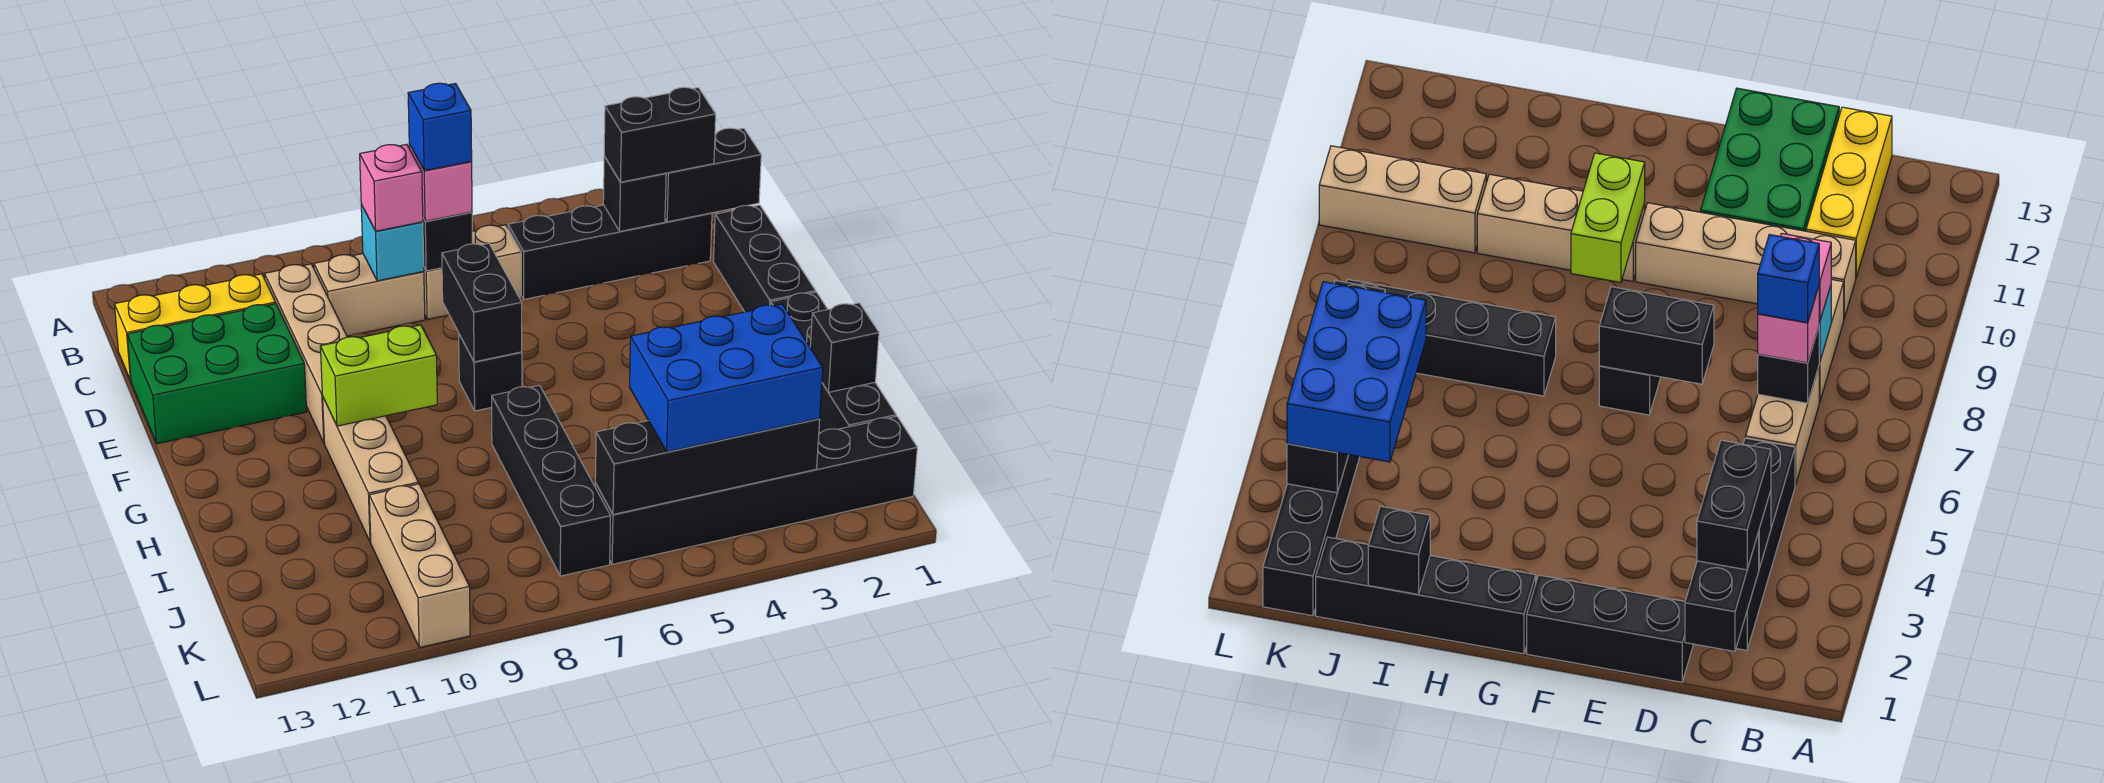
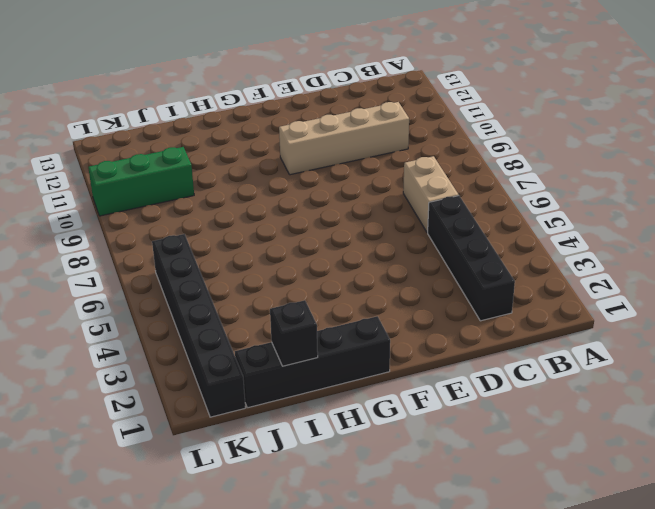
green 1x3 brick [88,147,194,216] -> tan 1x3 brick [369,484,470,648]
none -> tan 1x2 brick [314,254,425,336]
none -> yellow 1x3 brick [115,274,276,381]
none -> black 1x3 brick [713,205,816,312]

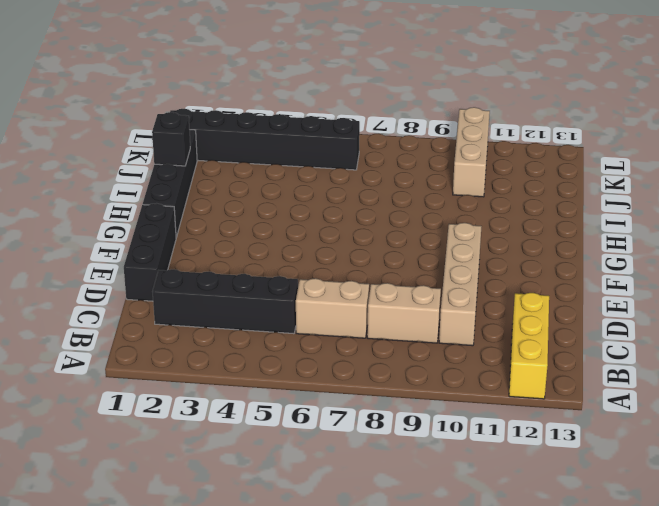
yellow 1x3 brick [509,293,549,399] -> yellow 1x3 brick turned to [115,274,276,381]
none -> green 2x3 brick [127,304,307,444]
none -> black 1x1 brick [459,334,522,411]
none -> tan 1x3 brick [323,398,419,542]

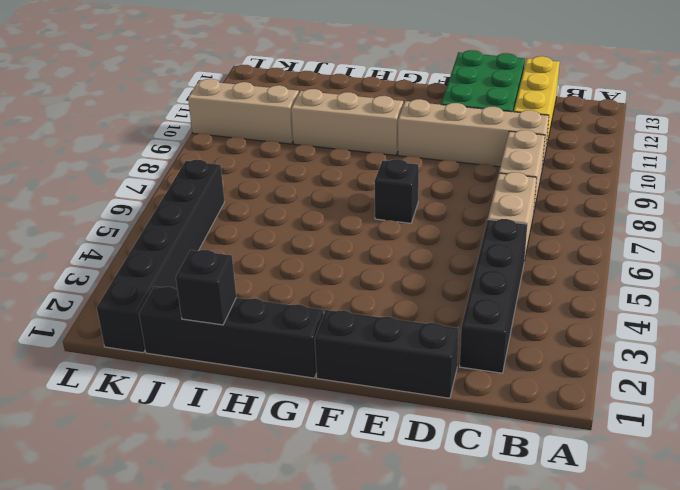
none -> black 1x4 brick [491,385,611,576]
none -> black 1x2 brick [665,128,761,222]
none -> black 1x1 brick [603,156,666,231]

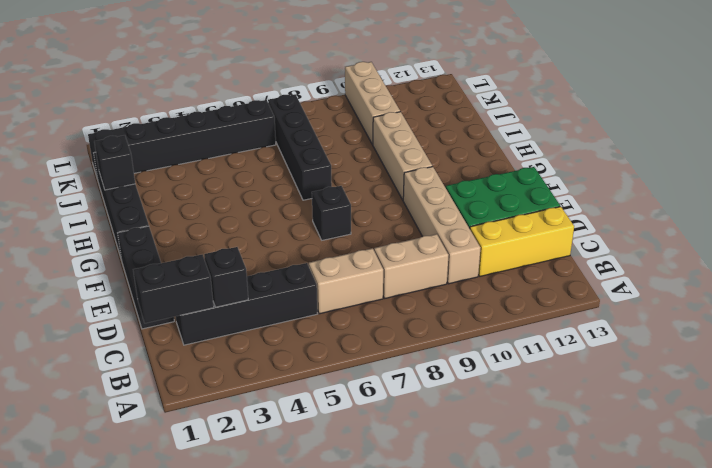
none -> black 1x1 brick [423,212,473,271]
none -> cyan 1x1 brick [361,205,424,281]
none -> black 1x2 brick [442,243,522,362]

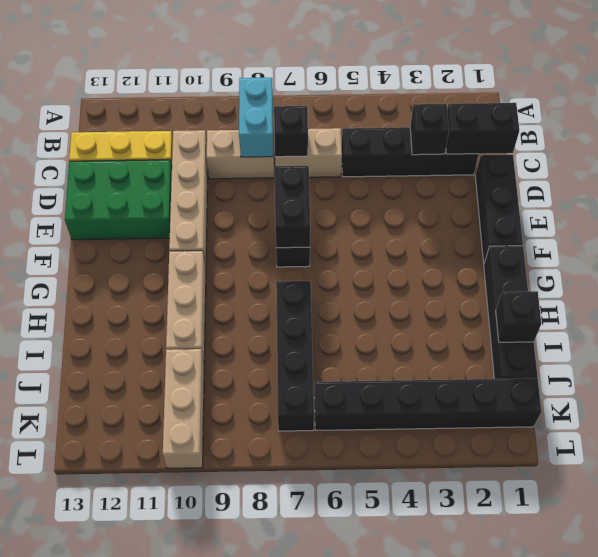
cyan 1x2 brick [239,78,273,157] -> cyan 1x1 brick [361,205,424,281]
none -> lime 1x2 brick [320,325,437,426]
none -> black 1x4 brick [595,419,820,514]
none -> black 1x2 brick [604,87,716,182]

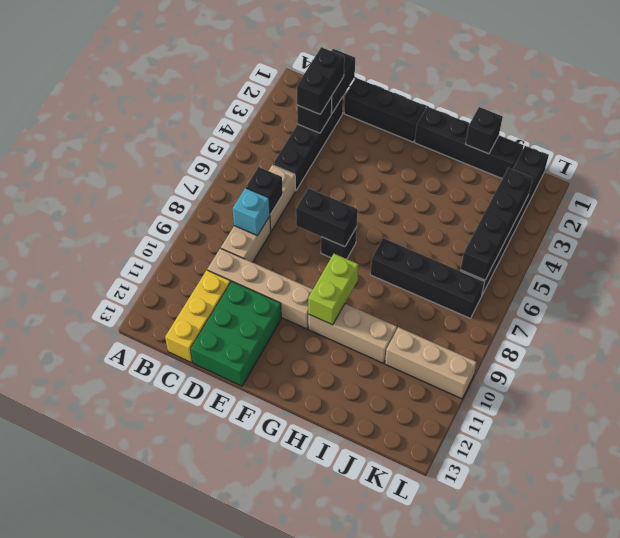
none -> pink 1x1 brick [409,144,472,221]
none -> pink 1x1 brick [360,144,423,231]
none -> blue 2x3 brick [630,304,823,452]

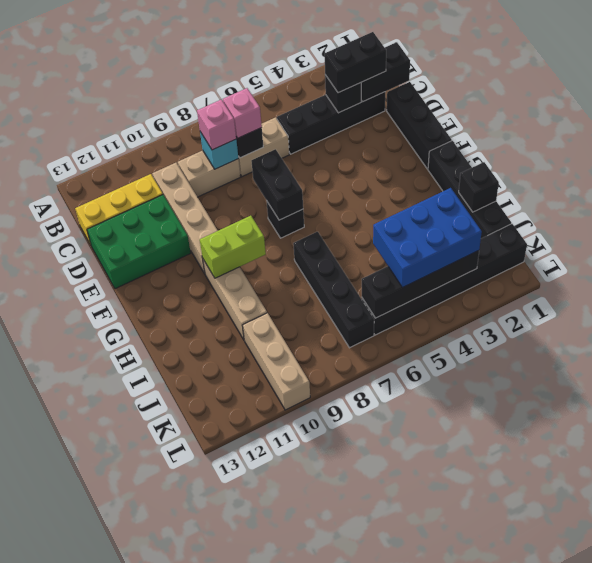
none -> blue 1x1 brick [408,83,472,171]

